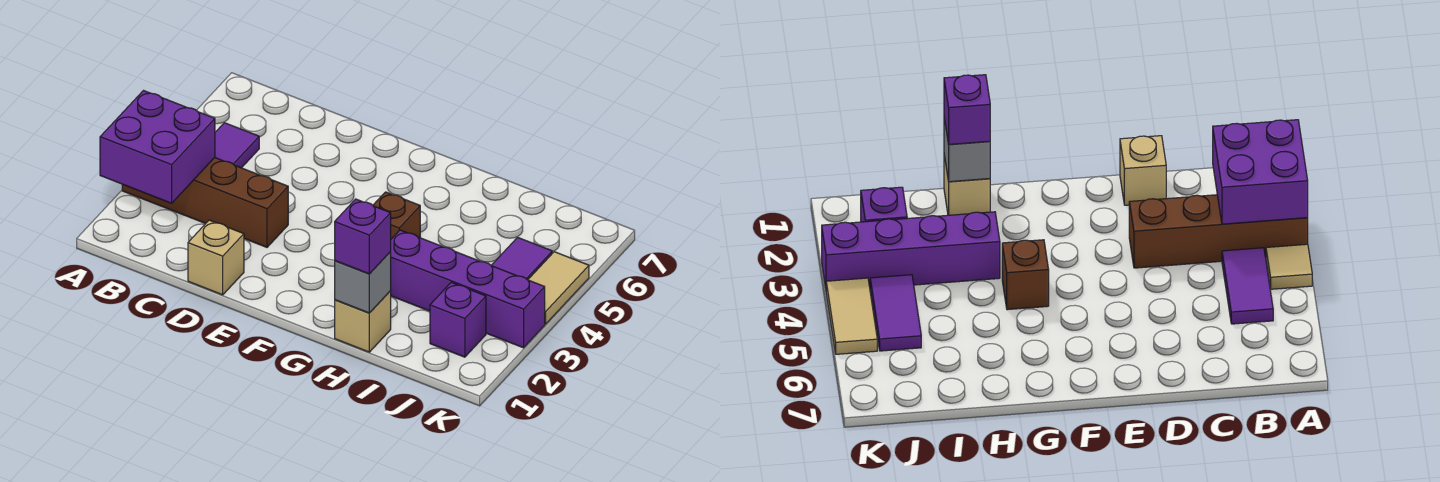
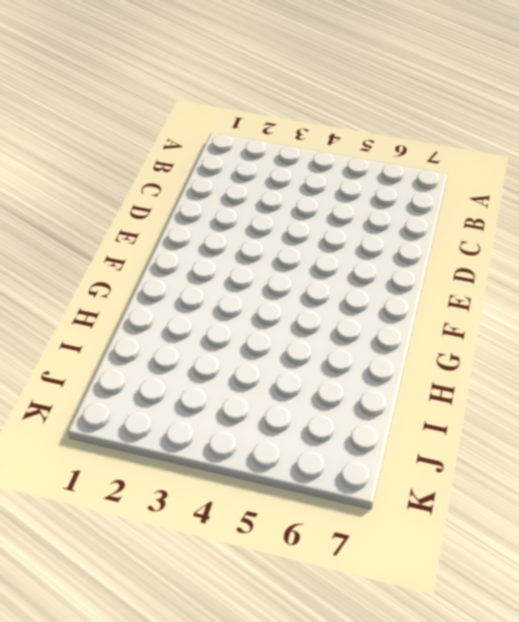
none -> brown 1x4 brick [122,158,288,247]
none -> tan 1x1 tile [1266,244,1312,289]
none -> purple 1x2 tile [215,123,259,168]

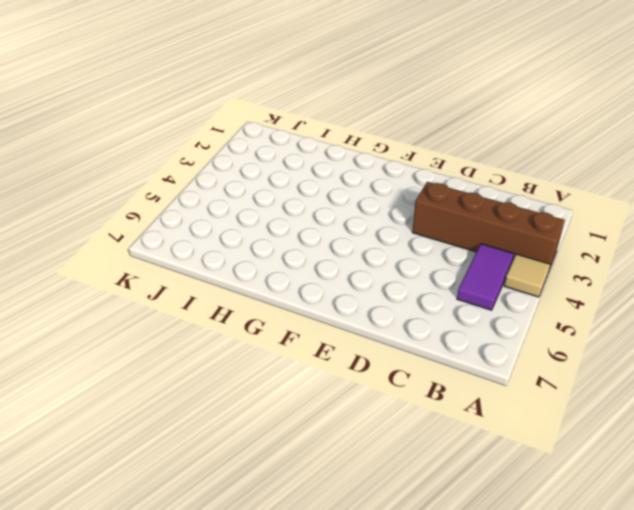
none -> tan 1x1 brick [188,220,244,295]
none -> brown 1x1 brick [373,192,420,239]
none -> tan 1x1 brick [335,291,391,352]

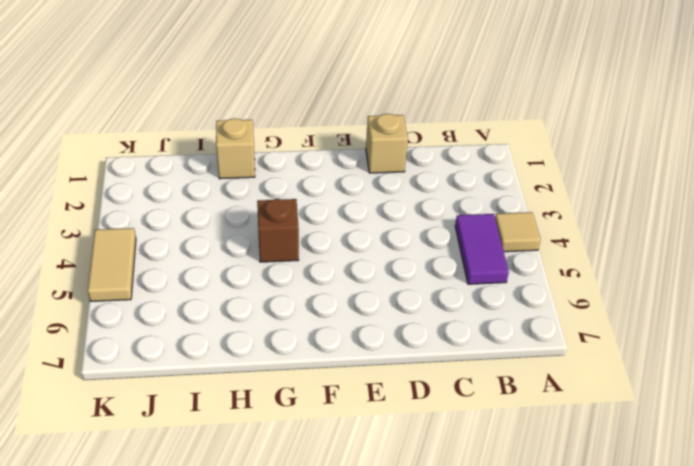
none -> brown 1x4 brick [122,158,288,247]
none -> purple 1x4 brick [390,230,545,348]
none -> purple 1x1 brick [430,282,486,357]

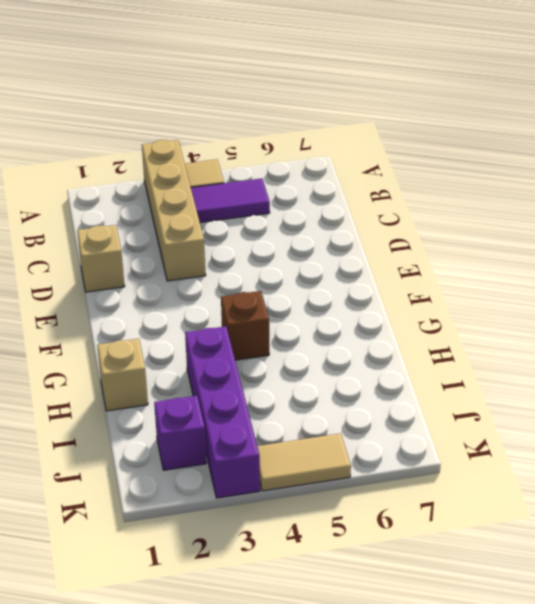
tan 1x4 brick [142,140,206,281] -> brown 1x4 brick [122,158,288,247]
none -> purple 1x2 tile [491,237,552,280]
none -> purple 2x2 brick [100,91,215,203]
none -> grey 1x1 brick [335,252,391,313]

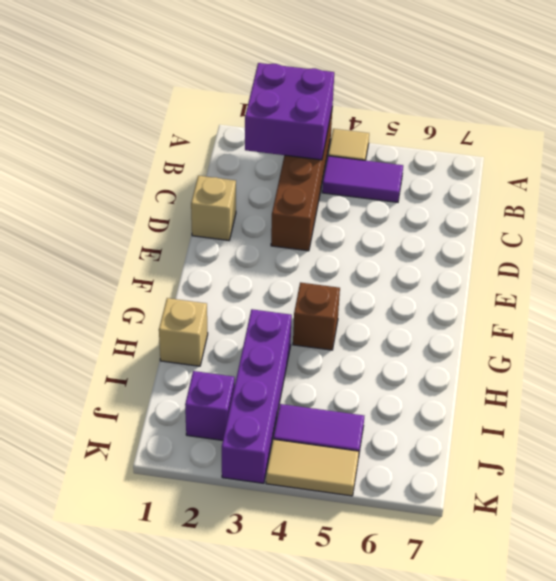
none -> grey 1x1 brick [335,252,391,313]
none -> purple 1x1 brick [335,199,391,274]

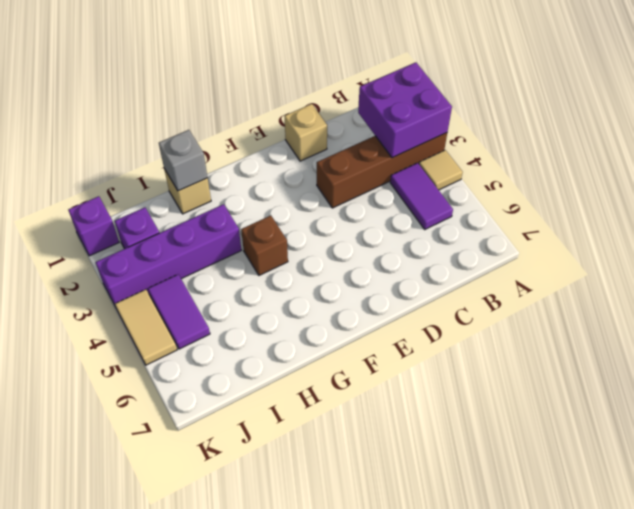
purple 1x1 brick [68,196,119,256] -> purple 1x1 brick moved to [335,199,391,274]

